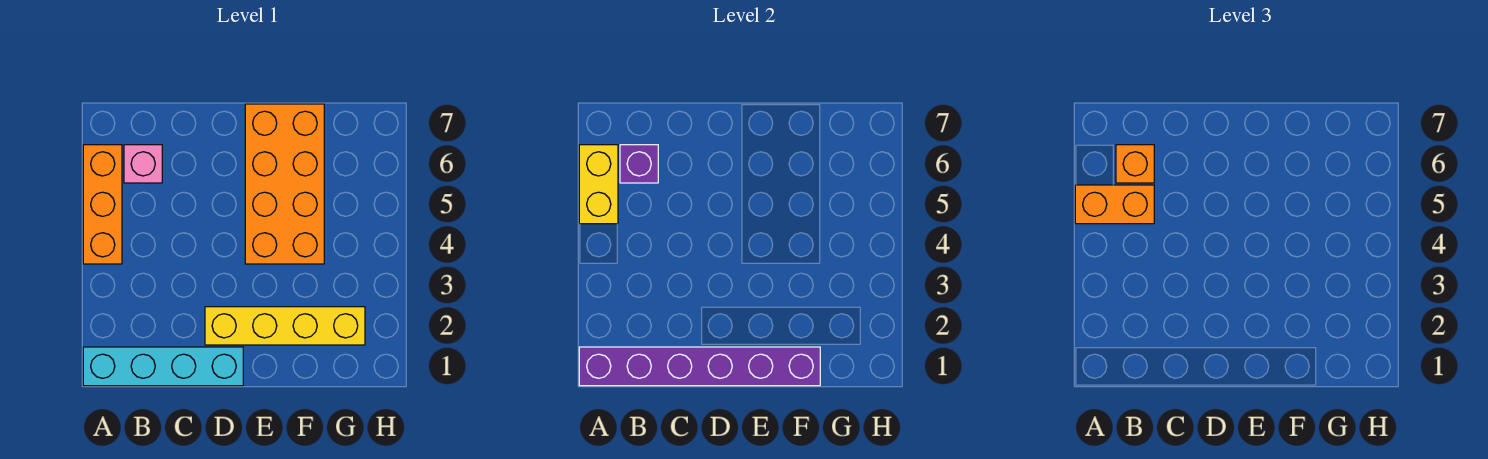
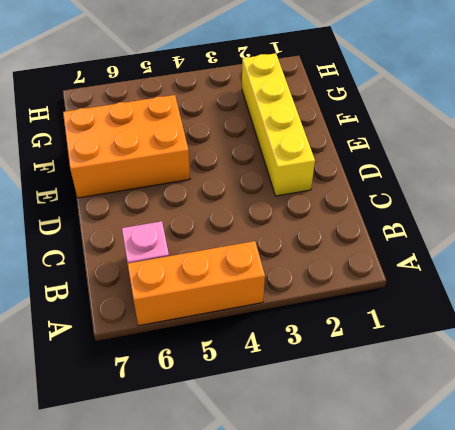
orange 2x3 brick [63,95,190,198] -> orange 2x4 brick [245,104,324,264]
none -> cyan 1x4 brick [83,347,243,386]
none -> purple 1x6 brick [579,347,820,386]

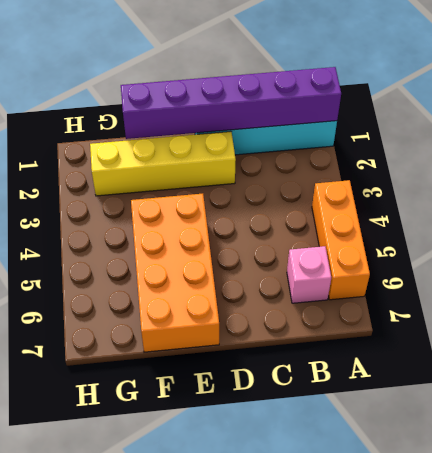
none -> yellow 1x2 brick [579,145,618,224]
none -> purple 1x1 brick [620,145,658,183]

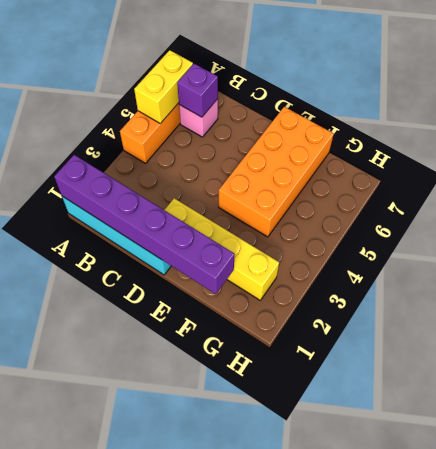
none -> orange 1x2 brick [1075,185,1154,224]
none -> orange 1x1 brick [1116,145,1154,183]

